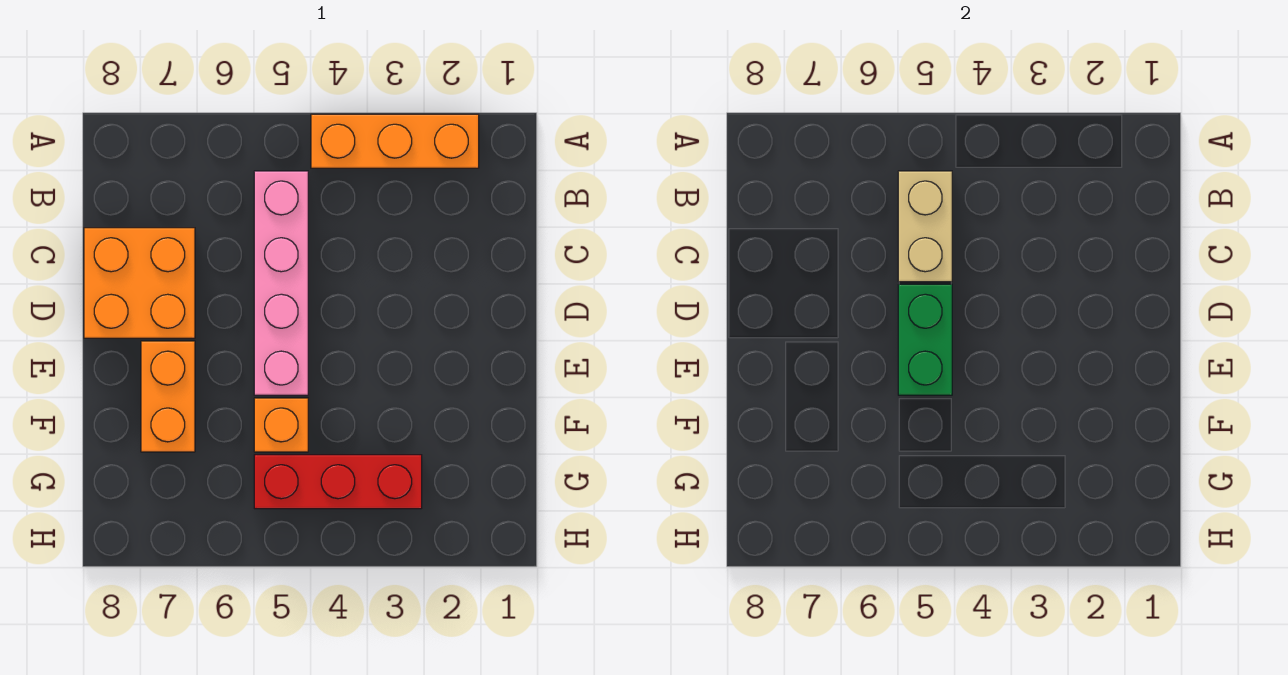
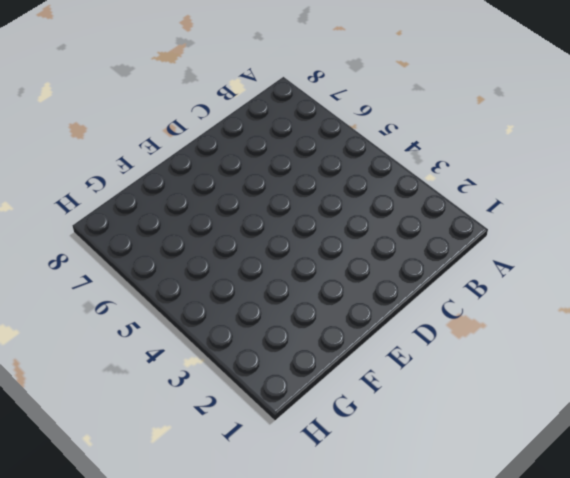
none -> orange 1x3 brick [311,114,479,168]
none -> pink 1x4 brick [254,171,308,395]

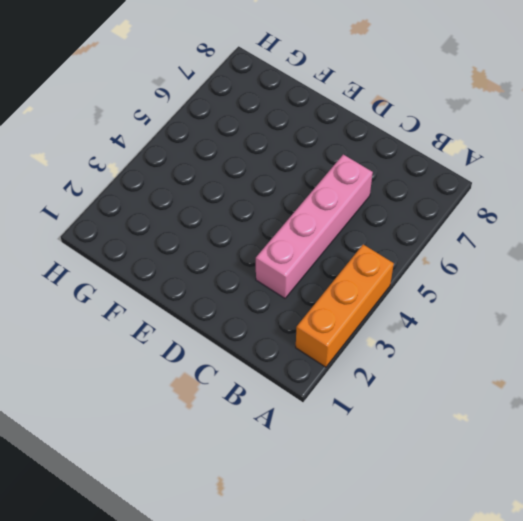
pink 1x4 brick [256,155,373,298] -> pink 1x4 brick turned to [254,171,308,395]
none -> orange 2x2 brick [84,228,195,338]
none -> orange 1x2 brick [141,341,195,452]

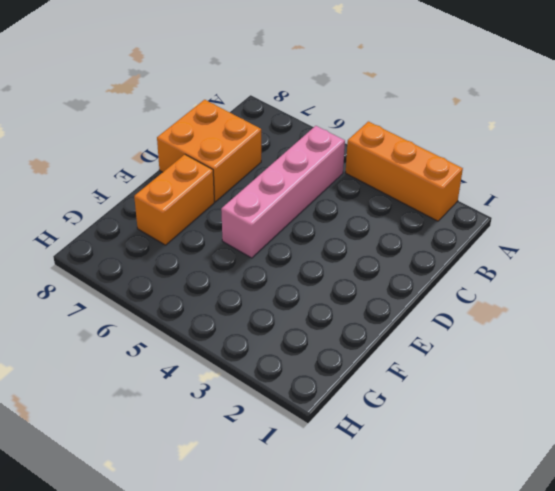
none -> orange 1x1 brick [254,398,308,452]
none -> red 1x3 brick [254,455,422,509]

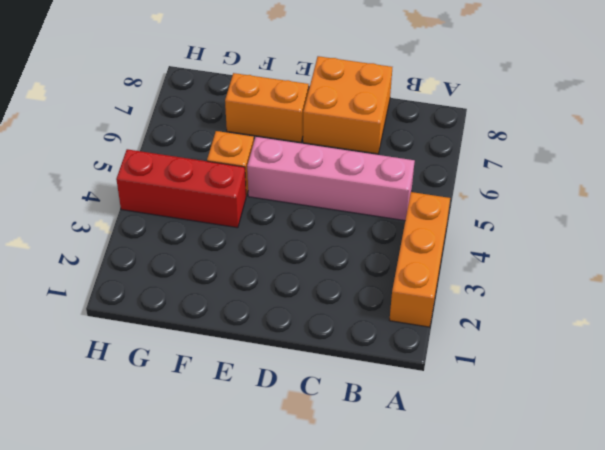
red 1x3 brick [116,149,246,228] -> red 1x3 brick turned to [254,455,422,509]
none -> tan 1x2 brick [898,171,952,282]
none -> green 1x2 brick [898,284,952,395]

